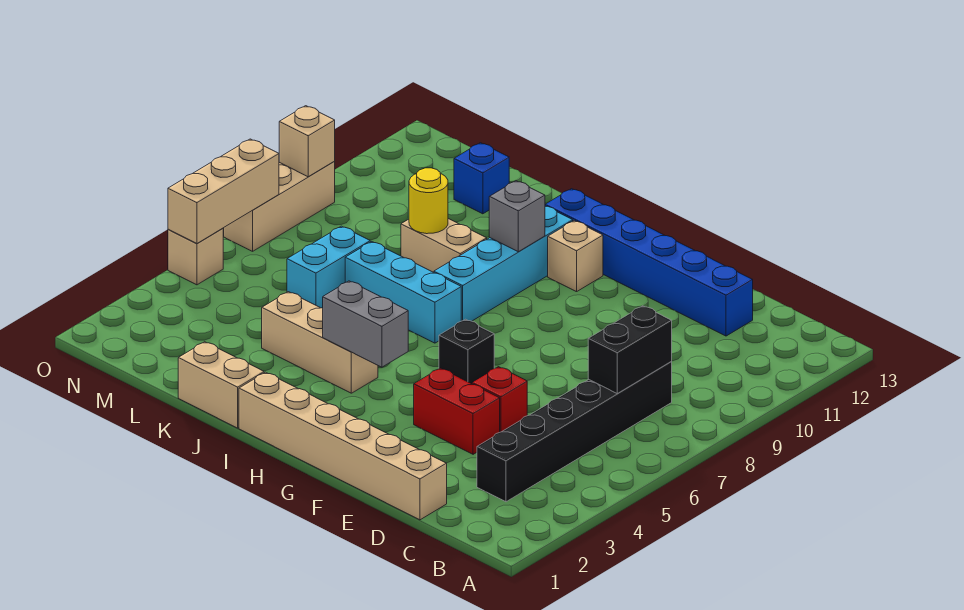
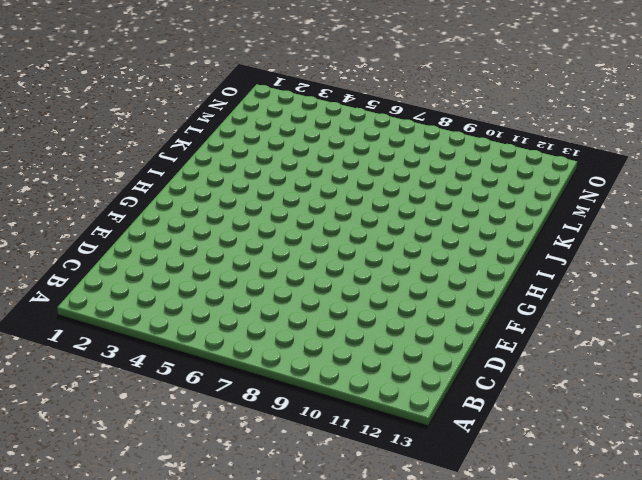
none -> black 1x6 brick [477,362,672,502]
none -> tan 1x6 brick [239,372,447,520]
none -> blue 1x6 brick [545,189,753,336]

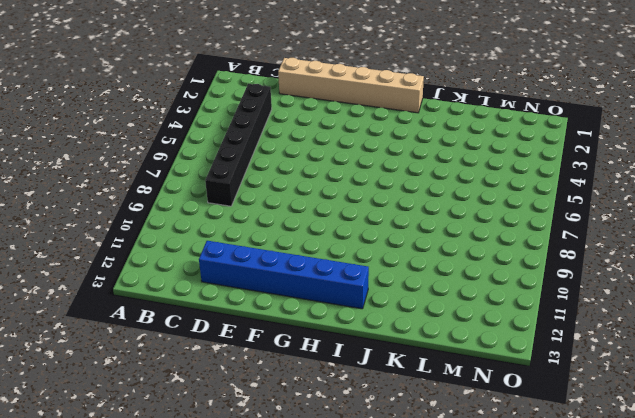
none -> red 1x2 brick [414,368,500,454]
none -> red 1x1 brick [472,367,527,432]
none -> black 1x1 brick [439,319,494,384]

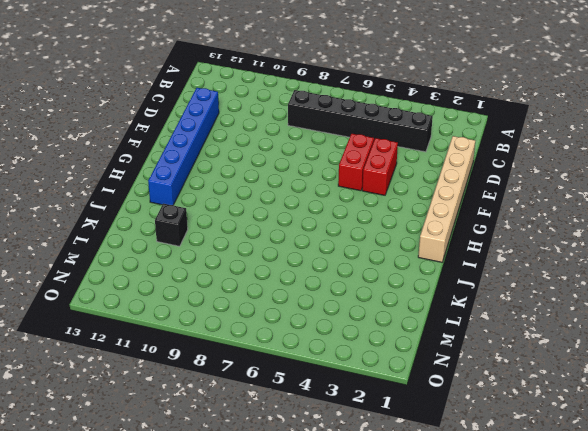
red 1x2 brick [338,134,374,191] -> red 1x1 brick [472,367,527,432]
black 1x1 brick [155,204,188,246] -> black 1x1 brick moved to [439,319,494,384]
none -> tan 1x1 brick [548,221,603,292]
none -> tan 1x3 brick [262,292,378,393]
none -> cyan 1x3 brick [345,242,461,343]

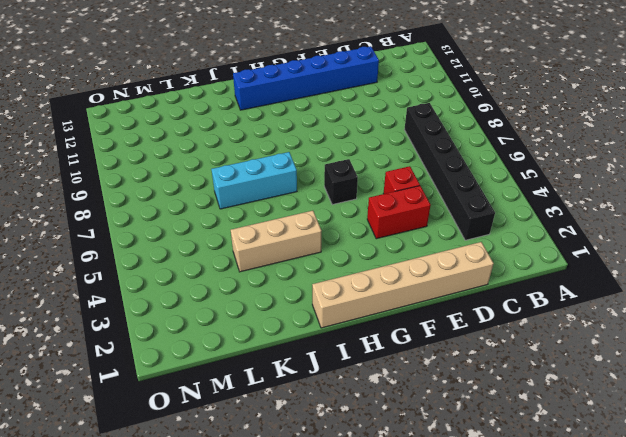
none -> tan 1x1 brick [548,221,603,292]
none -> cyan 1x4 brick [434,206,573,321]
none -> tan 1x2 brick [178,342,264,428]

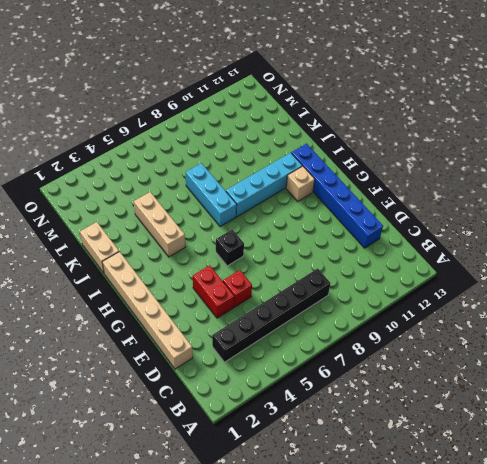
none -> tan 1x2 brick [401,219,487,272]
none -> cyan 1x2 brick [287,226,370,308]
none -> blue 1x1 brick [454,143,509,214]

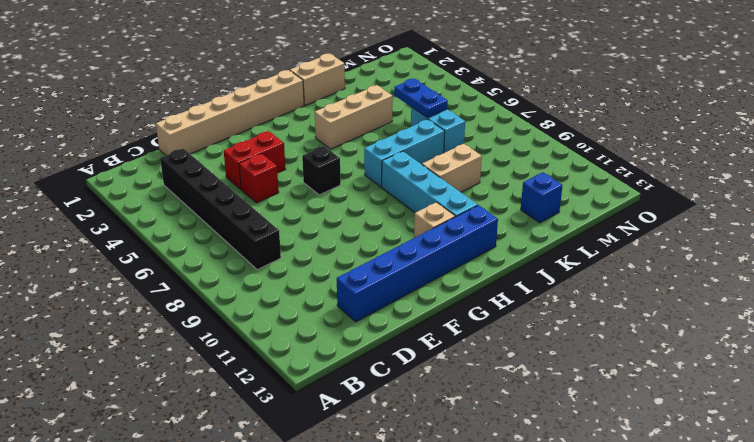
blue 1x2 plate [394,79,448,118] -> none
none -> tan 1x1 brick [168,228,223,285]
none -> tan 1x3 brick [223,162,335,251]
none -> black 1x2 brick [588,306,672,393]

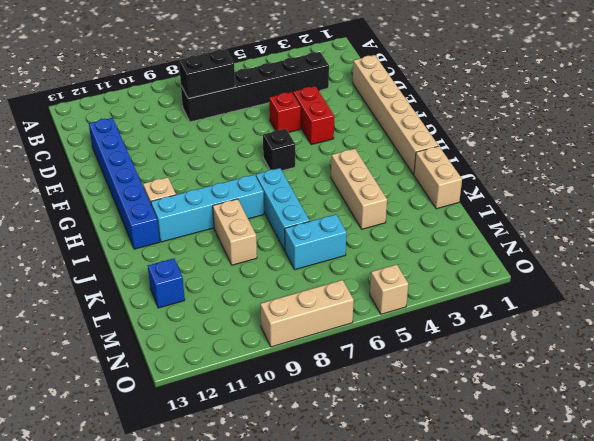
none -> grey 1x2 brick [323,281,408,367]
none -> grey 1x1 brick [489,181,545,252]
none -> yellow 1x1 round brick [409,168,448,234]

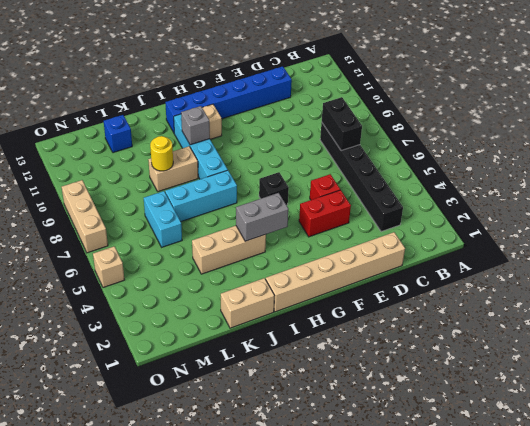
none -> tan 1x3 brick [168,139,279,244]
none -> tan 1x1 brick [279,106,335,177]

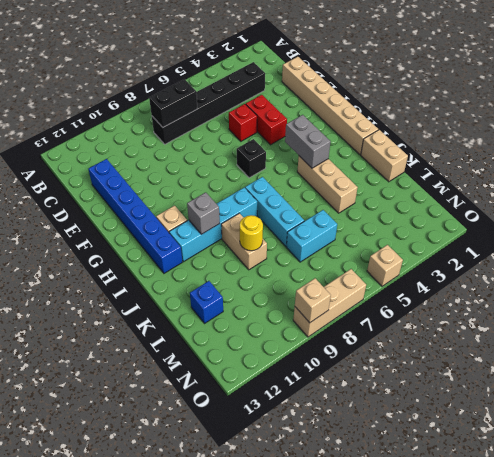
none -> tan 1x3 brick [168,139,279,244]

